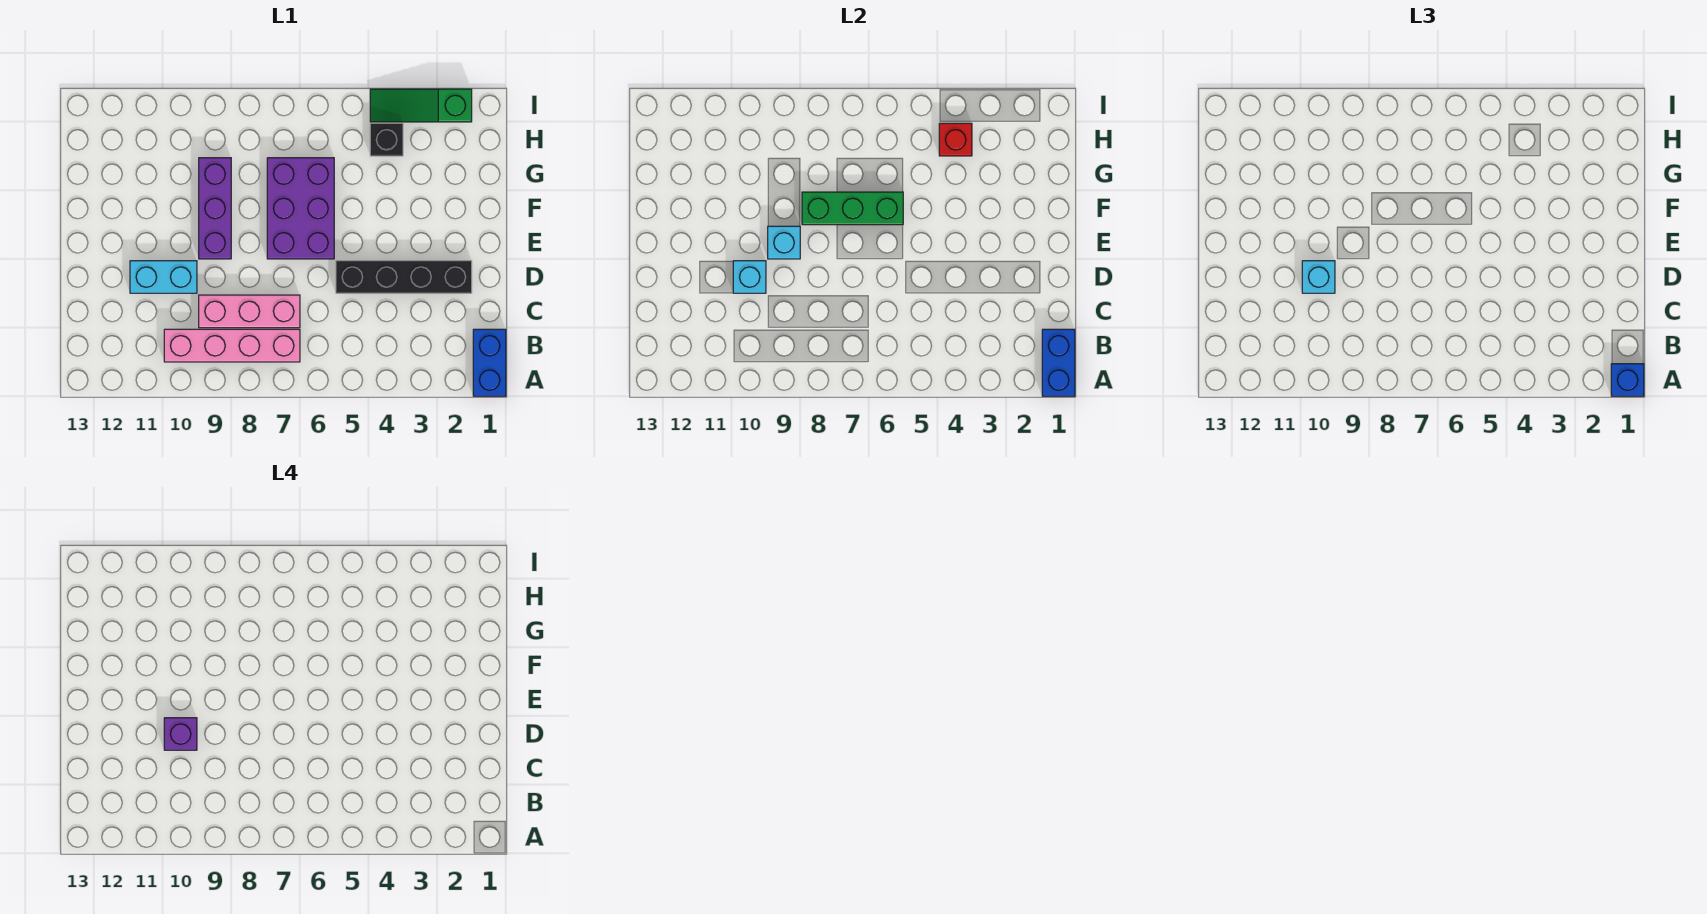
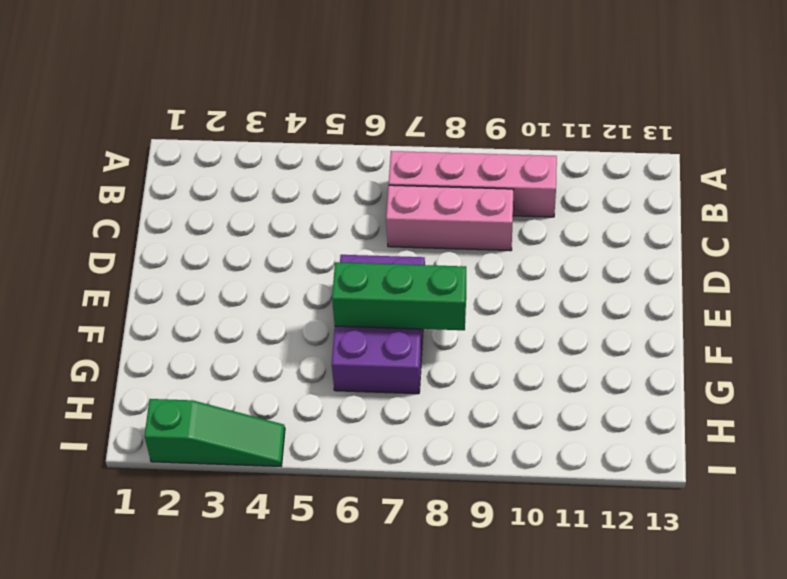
none -> blue 1x2 brick [473,329,506,396]
none -> black 1x4 brick [336,261,472,293]
none -> cyan 1x2 brick [130,261,197,293]

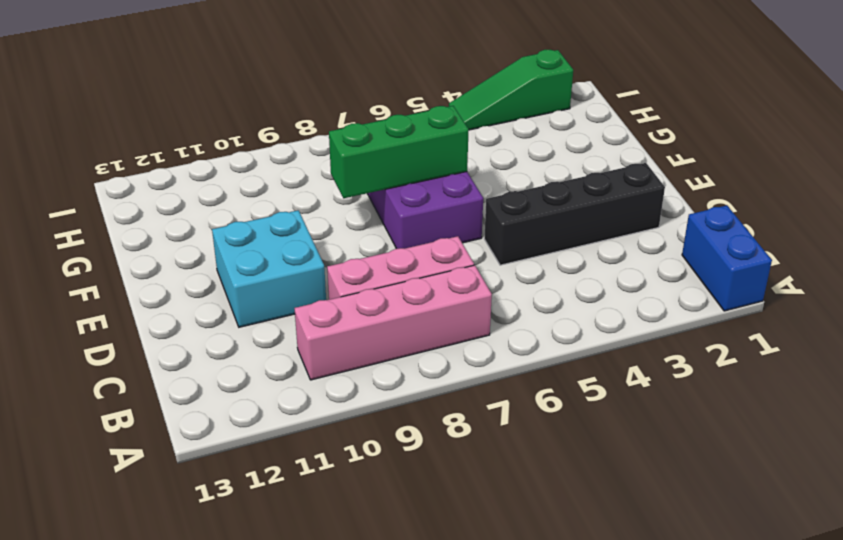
cyan 2x2 brick [212,210,326,327] -> cyan 1x2 brick [130,261,197,293]
none -> purple 1x3 brick [199,158,231,259]
none -> black 1x1 brick [370,123,403,156]
none -> blue 1x2 brick [1042,329,1075,396]

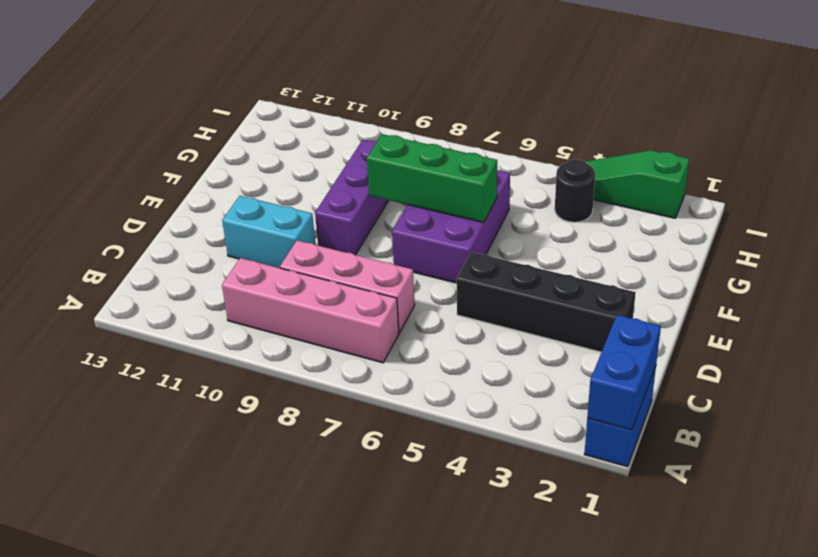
black 1x1 round brick [555,159,595,222] -> black 1x1 brick [370,123,403,156]
none -> cyan 1x1 brick [733,261,766,293]
none -> cyan 1x1 brick [768,226,800,259]
none -> red 1x1 brick [939,123,972,156]

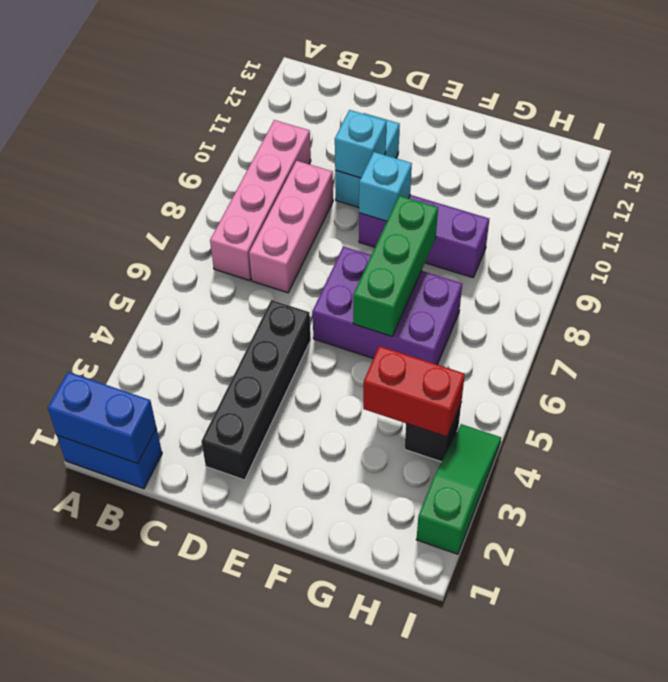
red 1x2 brick [363,346,465,437] -> red 1x1 brick [939,123,972,156]
none -> blue 1x1 brick [1611,364,1644,396]
none -> cyan 1x1 brick [1302,261,1335,293]
none -> purple 1x1 brick [164,718,197,750]

